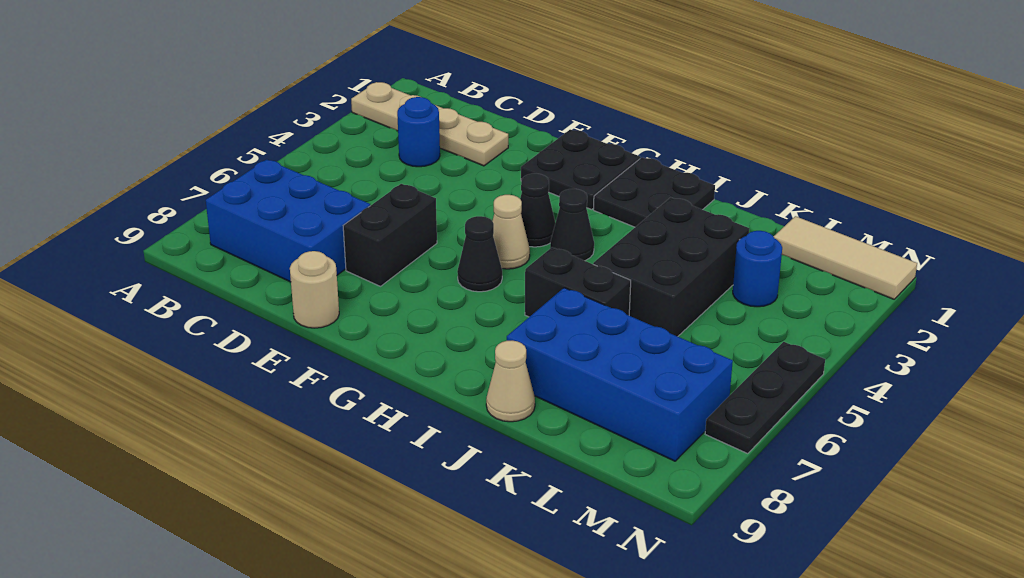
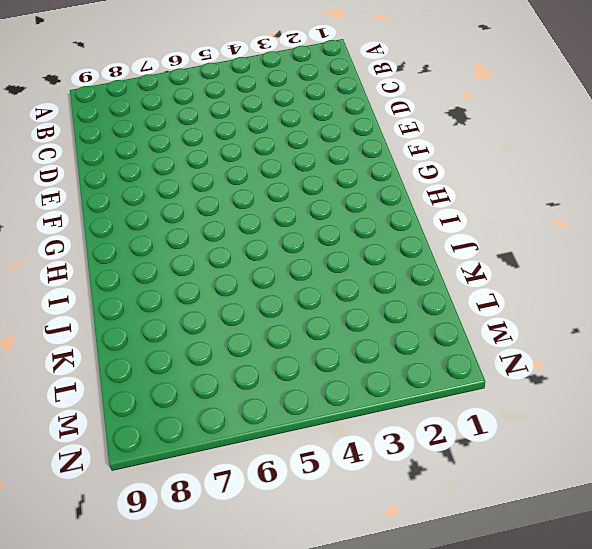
none -> tan 1x4 plate [351,82,508,166]
none -> blue 2x3 brick [206,159,370,282]
none -> blue 1x1 round brick [397,97,440,167]

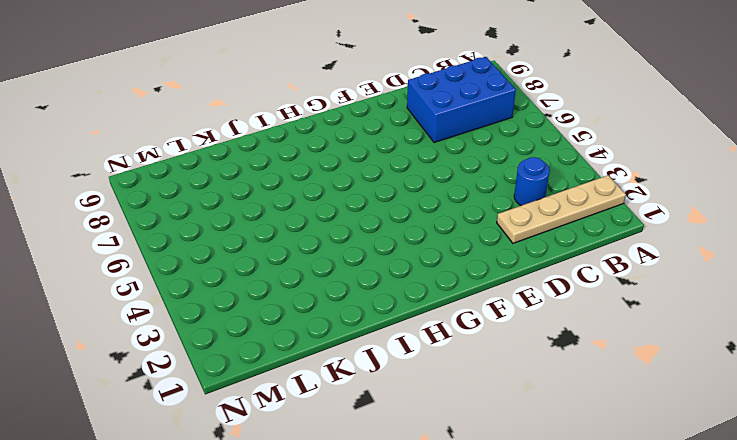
none -> black 1x2 brick [343,184,437,286]
none -> tan 1x1 round brick [290,251,339,328]
none -> black 2x2 plate [521,130,640,210]

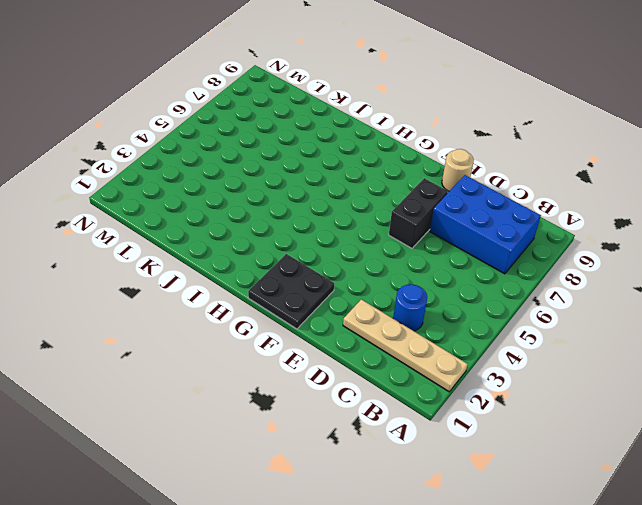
none -> black 1x1 cone [520,174,555,247]
none -> tan 1x1 cone [493,195,530,269]
none -> black 1x1 cone [457,216,502,292]

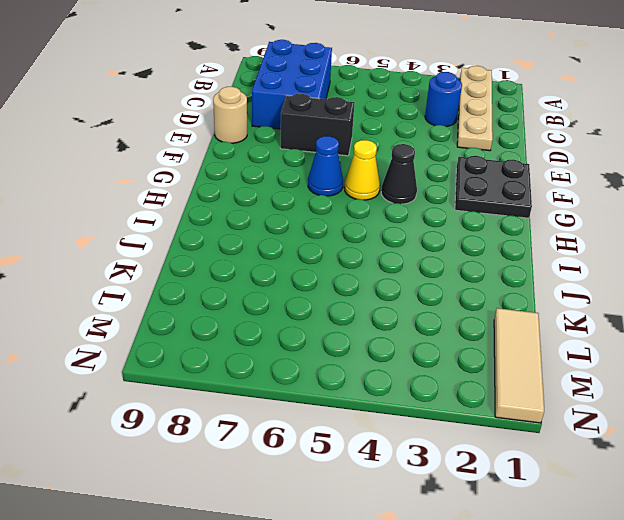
yellow 1x1 cone [344,140,380,200] -> tan 1x1 cone [493,195,530,269]
blue 1x1 cone [308,136,343,196] -> black 1x1 cone [457,216,502,292]
none -> black 2x2 plate [594,157,715,227]
none -> black 1x1 cone [550,189,594,261]
none -> black 1x2 brick [525,247,631,317]

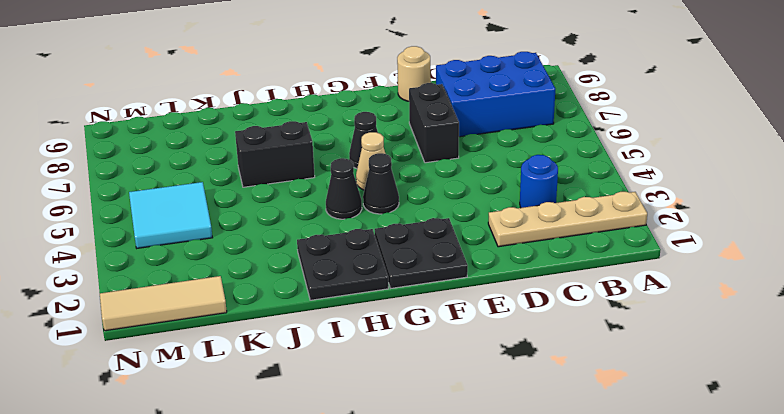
cyan 2x2 tile [129,182,212,248] -> none
none -> black 2x3 brick [593,197,749,337]
none -> blue 2x4 brick [507,288,733,461]
none -> tan 1x1 cone [486,341,535,422]

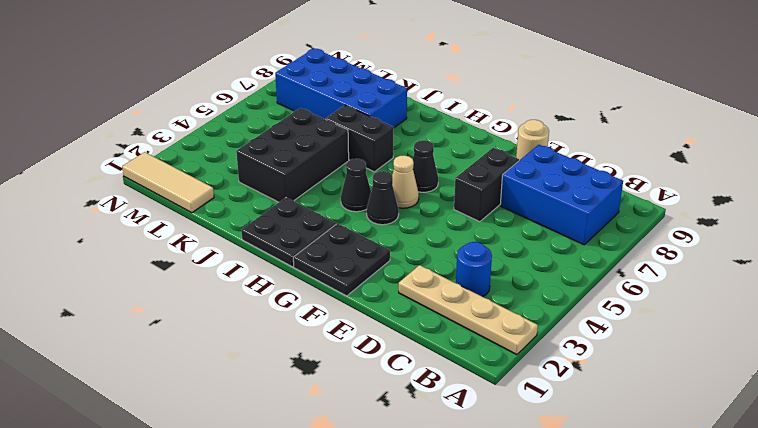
none -> tan 1x1 cone [486,341,535,422]
none -> blue 1x1 round brick [733,231,782,307]
none -> black 1x3 plate [705,342,825,454]

